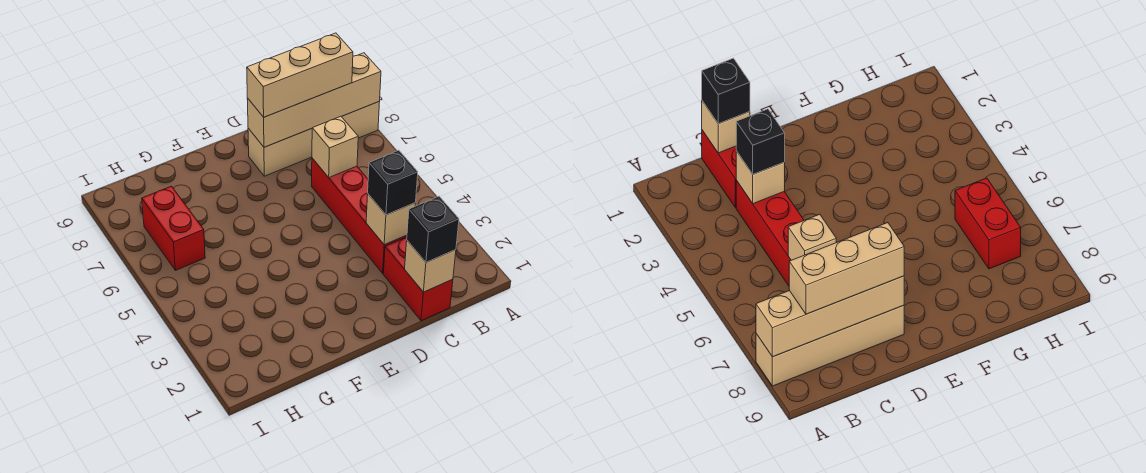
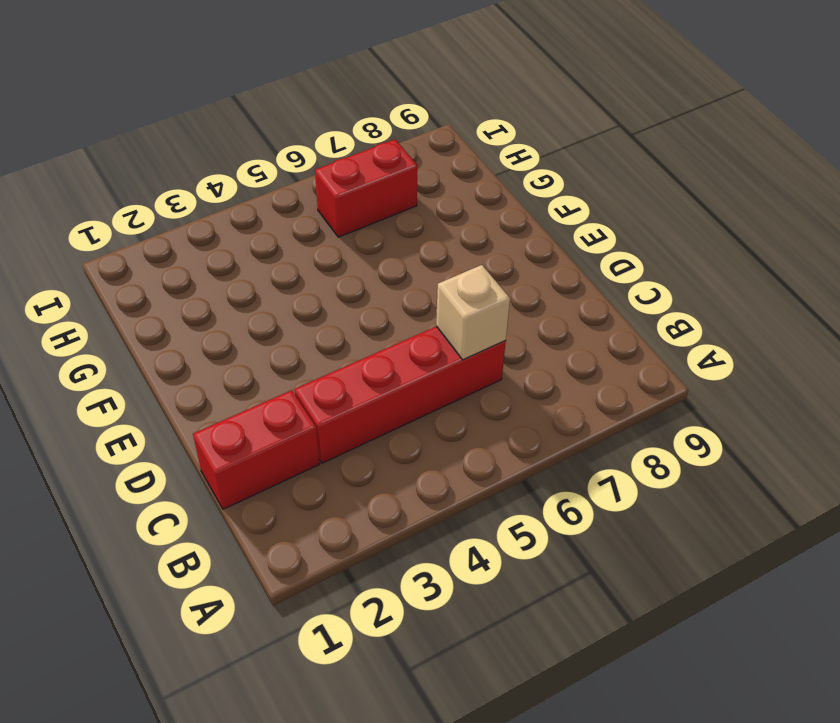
none -> tan 1x4 brick [248,101,380,176]
none -> tan 1x4 brick [247,53,381,147]

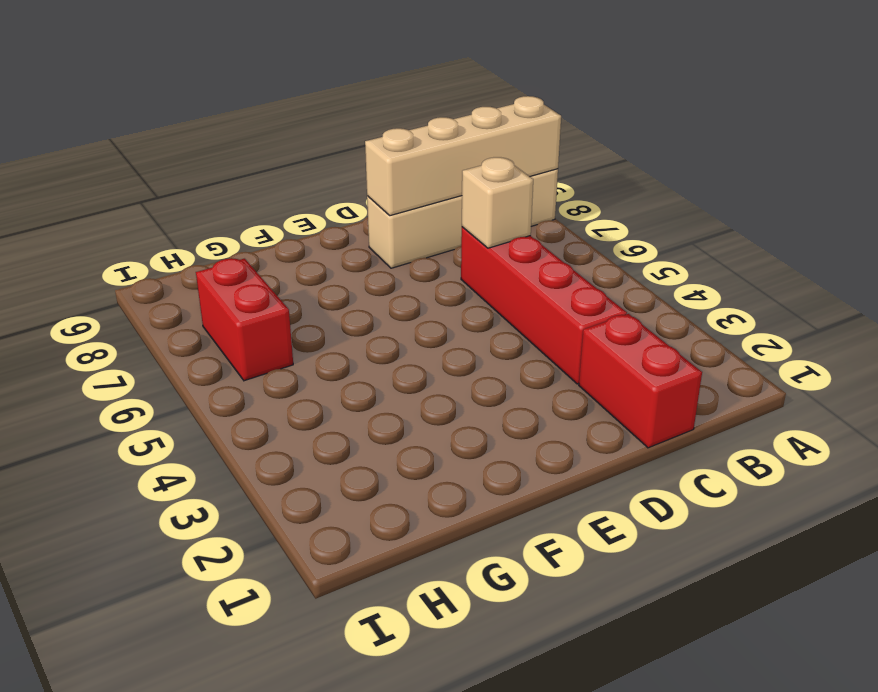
none -> tan 1x1 brick [405,241,456,292]
none -> tan 1x1 brick [366,194,415,245]

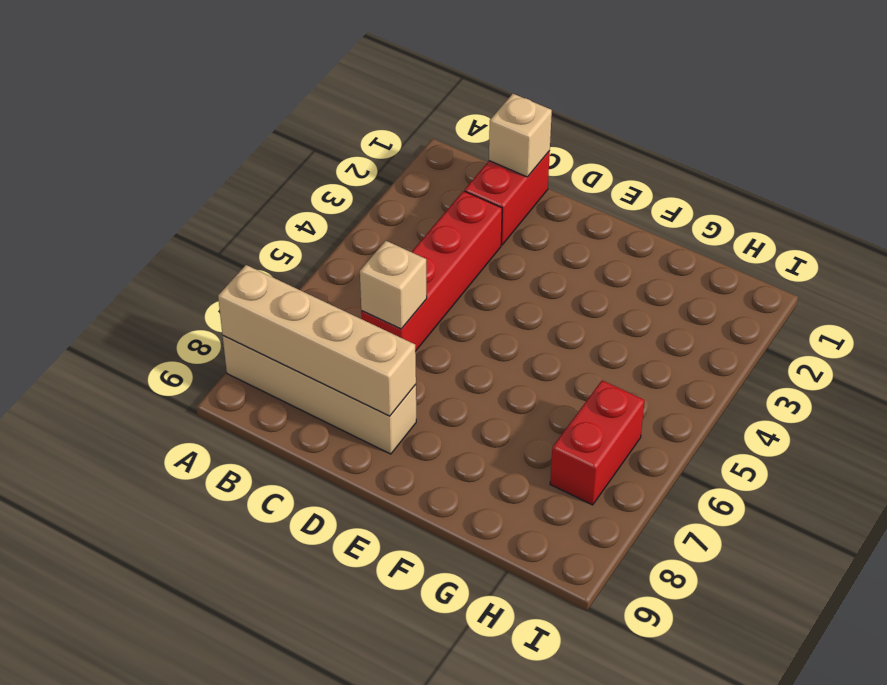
none -> tan 1x1 brick [366,194,415,245]
none -> tan 1x3 brick [247,33,353,117]

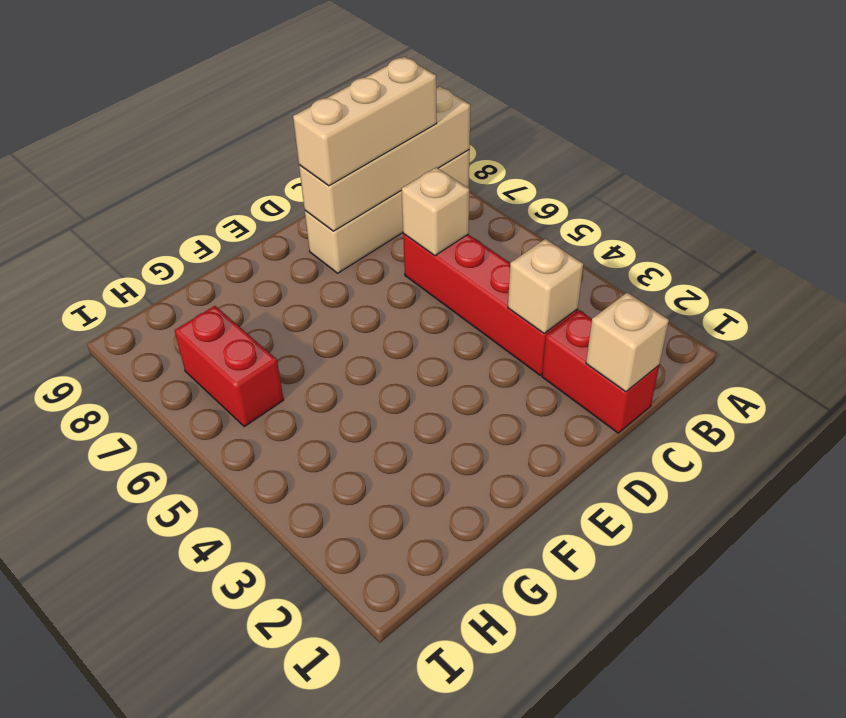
none -> black 1x1 brick [407,196,459,262]
none -> black 1x1 brick [368,150,418,215]

